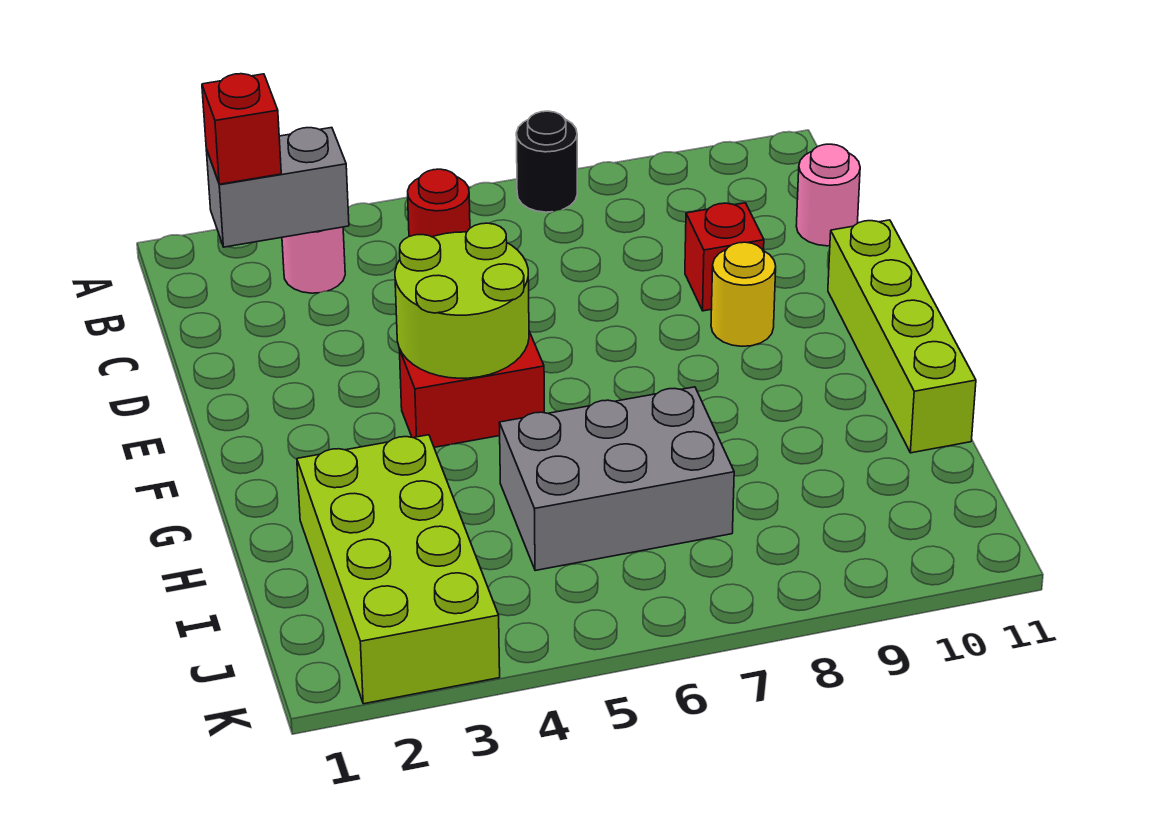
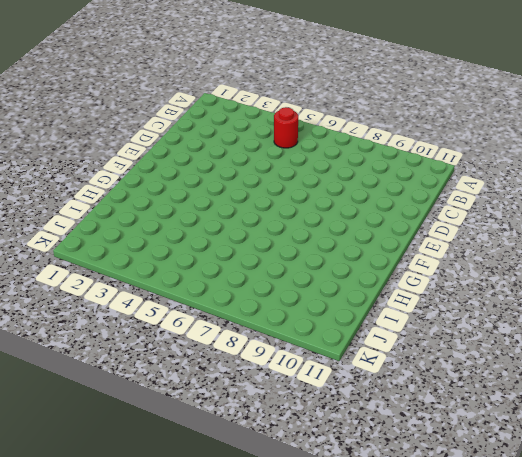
none -> black 1x1 round brick [516,111,577,212]
none -> pink 1x1 round brick [282,227,345,293]
none -> pink 1x1 round brick [796,144,860,246]

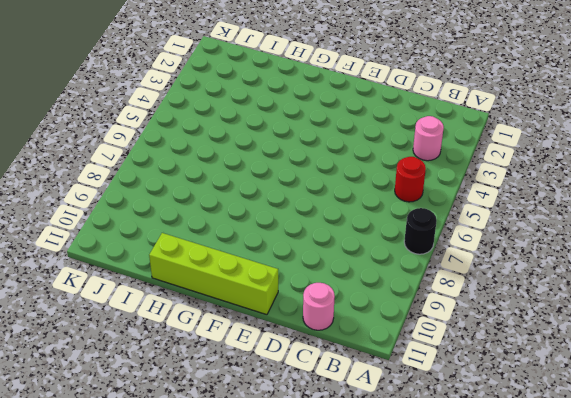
none -> red 1x1 brick [685,203,764,311]
none -> yellow 1x1 round brick [711,242,776,346]
none -> red 1x2 brick [399,332,544,447]

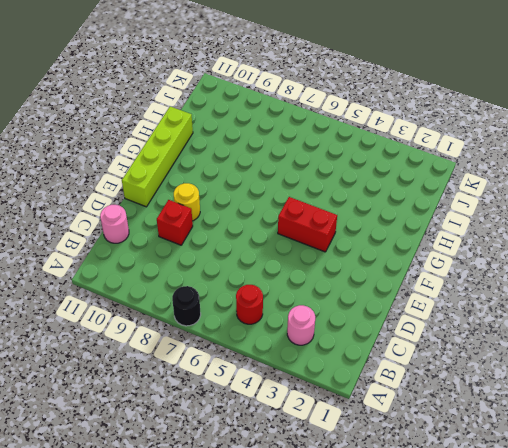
none -> lime 2x4 brick [297,435,500,704]
none -> grey 2x3 brick [499,387,734,571]
none -> grey 1x2 brick [206,128,349,247]

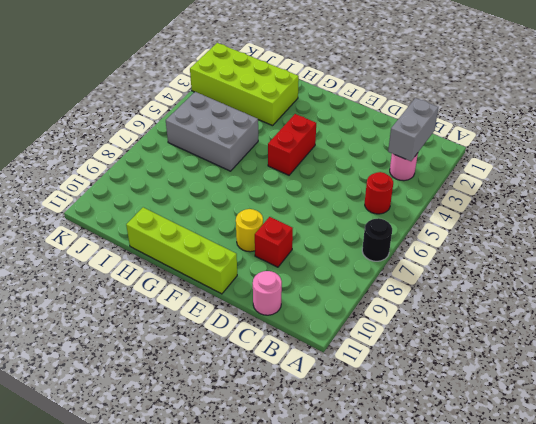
grey 2x3 brick [166,92,258,171] -> grey 2x3 brick turned to [499,387,734,571]
none -> lime 2x2 round brick [395,223,529,378]
none -> red 1x1 brick [202,74,281,184]

